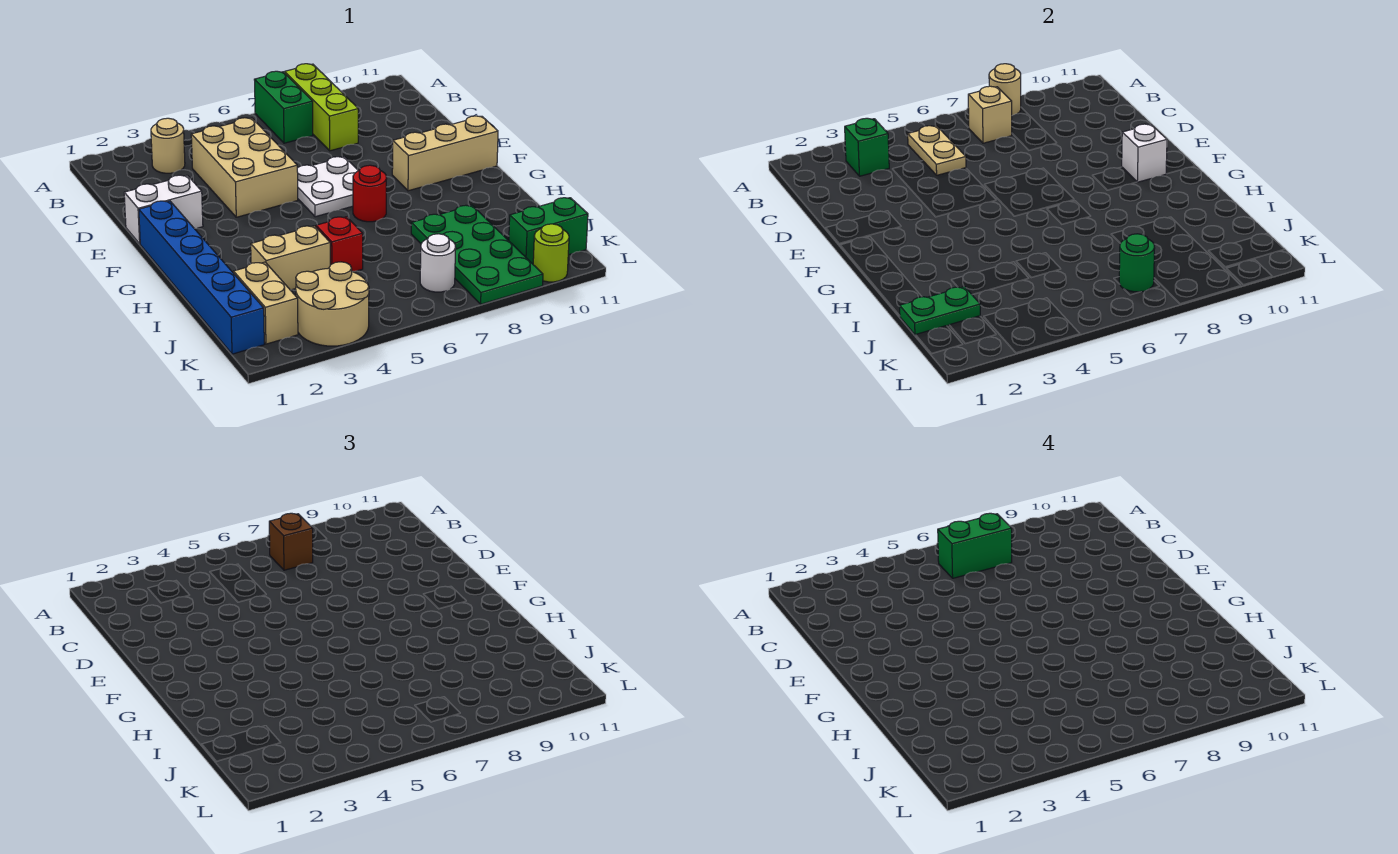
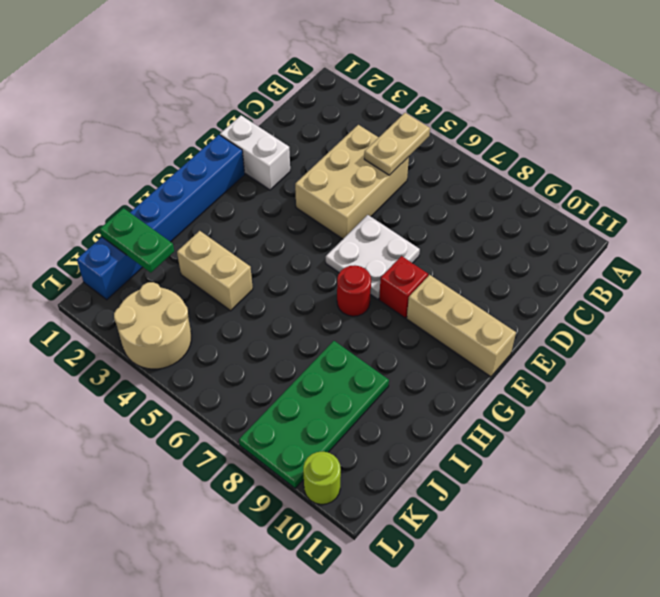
red 1x1 brick [379,256,428,318] -> red 1x1 brick moved to [316,217,363,272]
none -> green 1x2 brick [254,71,313,143]
none -> lime 1x3 brick [285,64,358,151]
none -> tan 1x1 round brick [151,118,185,173]

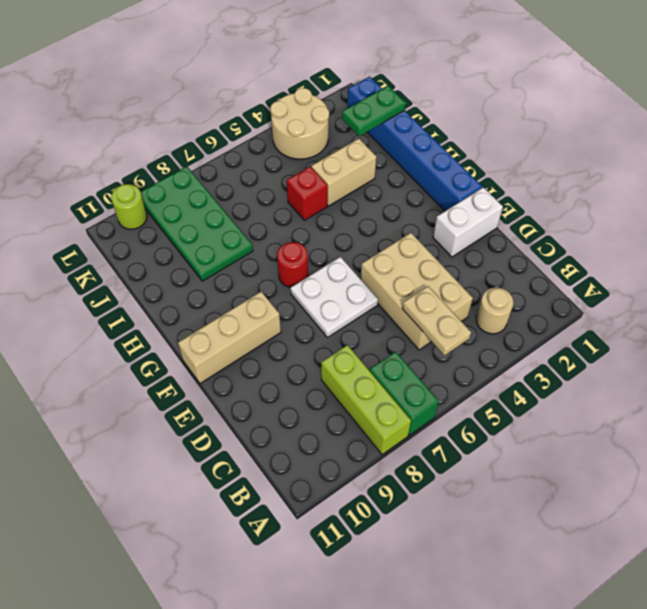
none -> tan 1x2 brick [233,262,298,344]
none -> white 1x1 round brick [420,234,456,292]
none -> green 1x2 brick [509,198,588,264]

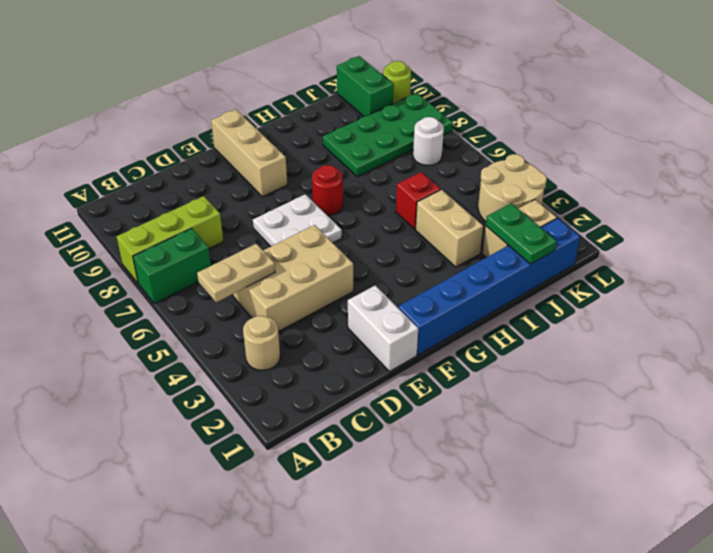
none -> tan 1x1 round brick [989,64,1021,115]
none -> green 1x1 brick [845,118,889,176]
none -> tan 1x1 brick [968,86,1012,143]

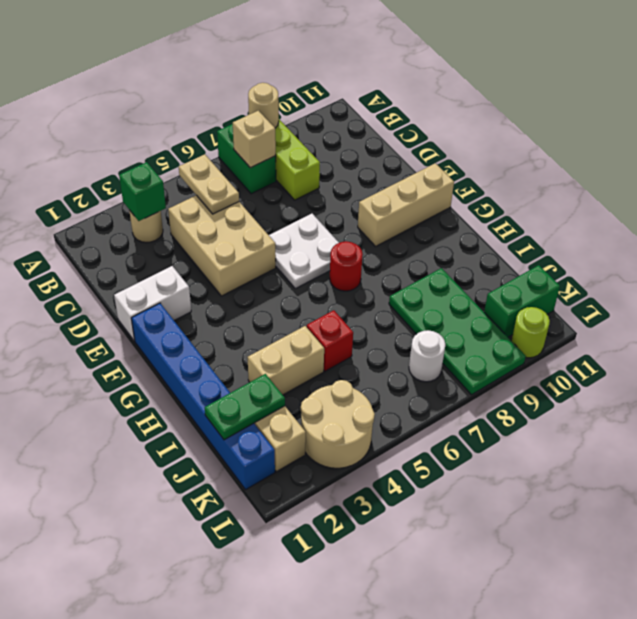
none -> white 1x1 brick [1122,124,1167,182]
none -> green 1x1 round brick [1119,234,1155,292]
none -> brown 1x1 brick [269,513,313,570]

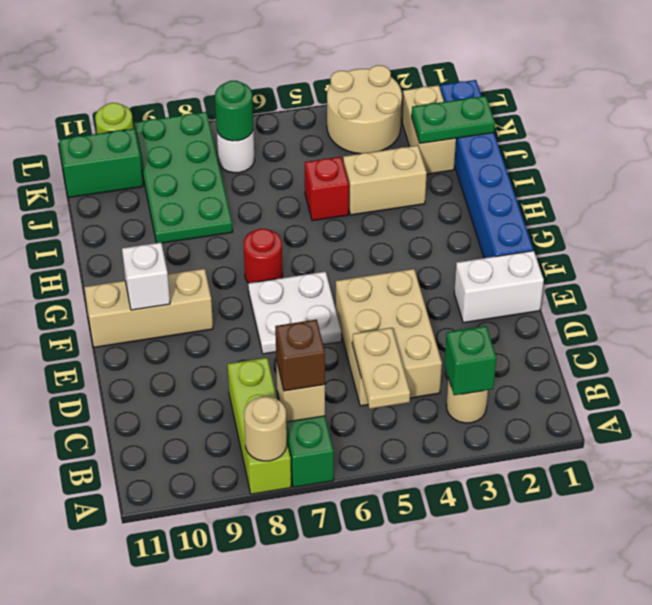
none -> green 1x2 brick [938,513,1012,578]

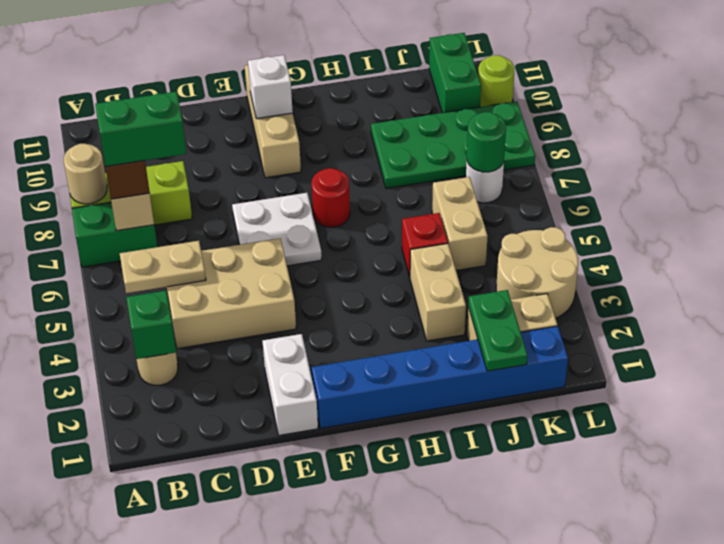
green 1x2 brick [95,91,186,167] -> green 1x2 brick turned to [938,513,1012,578]
tan 1x2 brick [432,177,488,270] -> none

